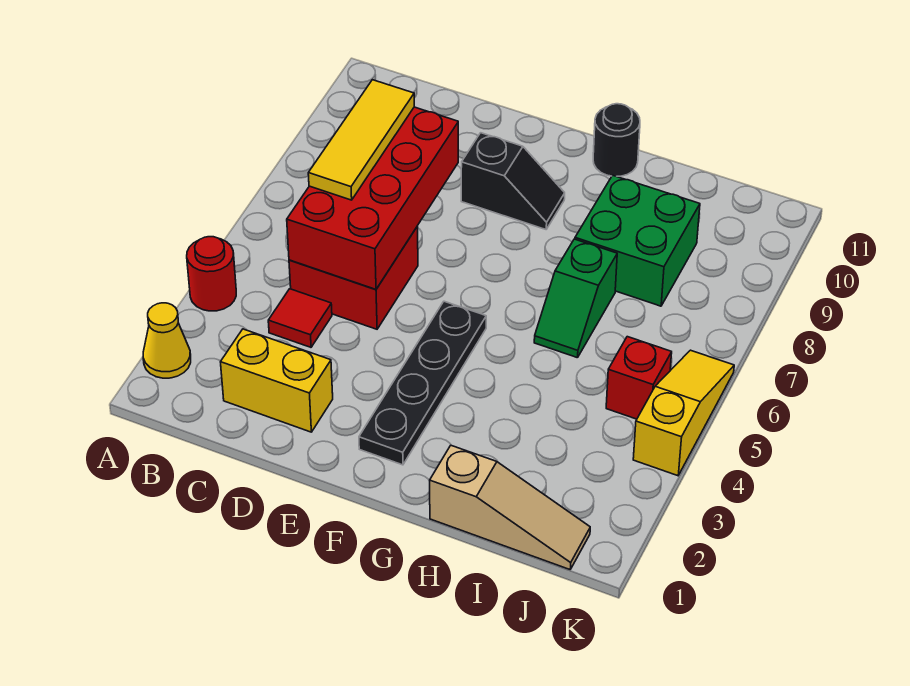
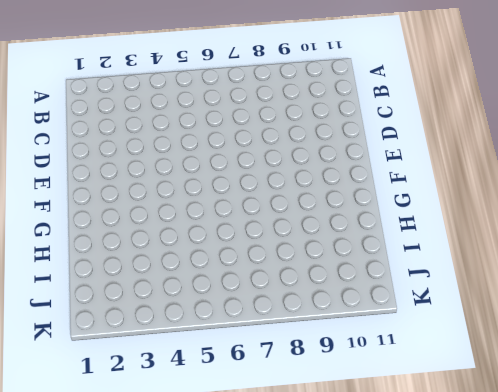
none -> yellow 1x1 cone [143,303,191,378]
none -> red 1x1 round brick [187,237,236,311]
none -> yellow 1x2 brick [221,329,333,432]

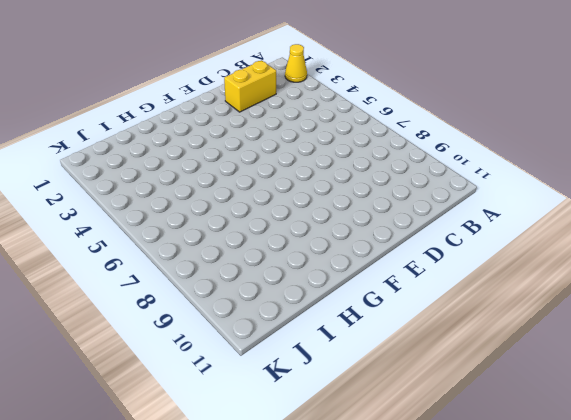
none -> red 1x1 round brick [187,237,236,311]
none -> red 1x1 tile [268,289,332,347]
none -> red 2x2 brick [289,226,418,329]

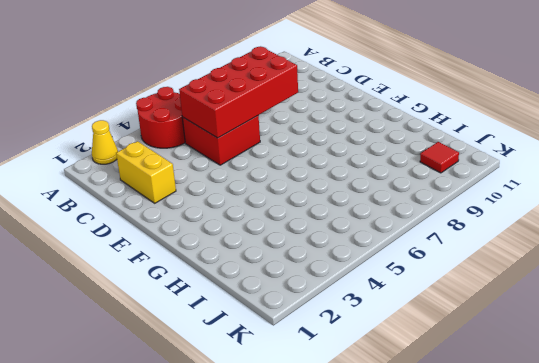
red 2x2 round brick [136,87,185,148] -> red 1x1 round brick [187,237,236,311]
red 1x1 tile [420,142,459,173] -> red 1x1 tile moved to [268,289,332,347]
none -> black 1x2 slope [461,133,565,229]
none -> black 1x4 plate [359,301,486,465]
none -> black 1x1 round brick [593,104,640,176]

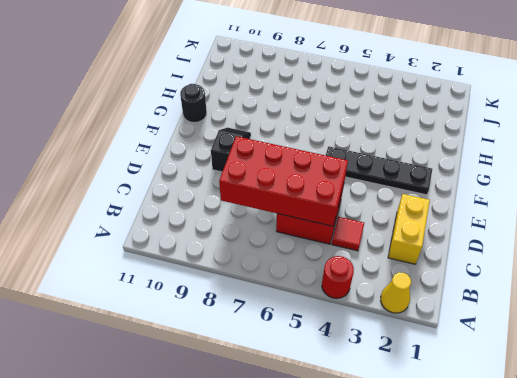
none -> tan 1x3 slope [430,446,590,569]
none -> green 1x2 slope [534,239,617,358]
none -> green 2x2 brick [575,175,700,306]

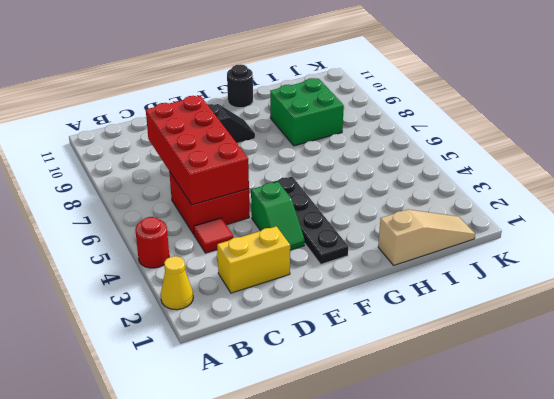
green 1x2 slope [251,182,305,250] -> green 1x2 slope moved to [534,239,617,358]
none -> red 1x1 brick [606,337,672,419]
none -> yellow 1x3 slope [633,350,734,476]
none -> yellow 1x3 tile [308,80,414,200]

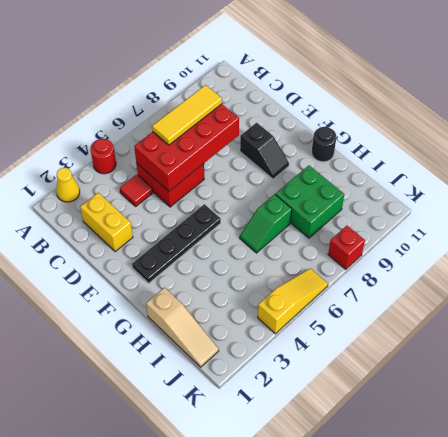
red 1x1 brick [328,226,365,269] -> red 1x1 brick moved to [606,337,672,419]

